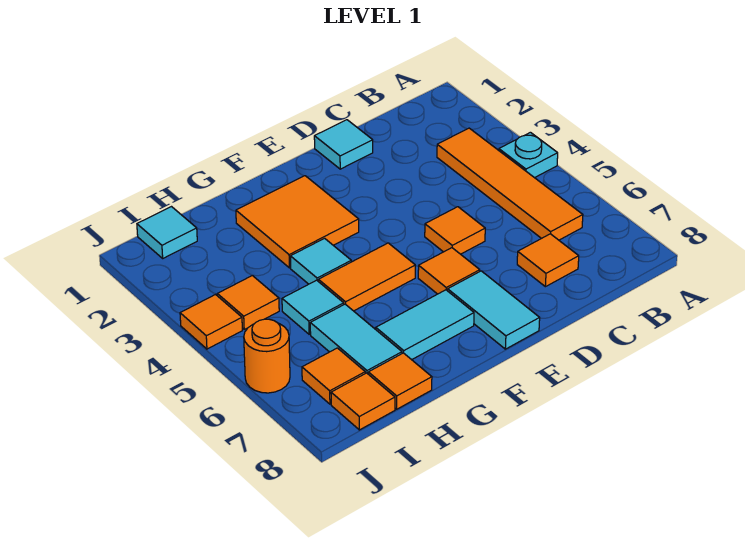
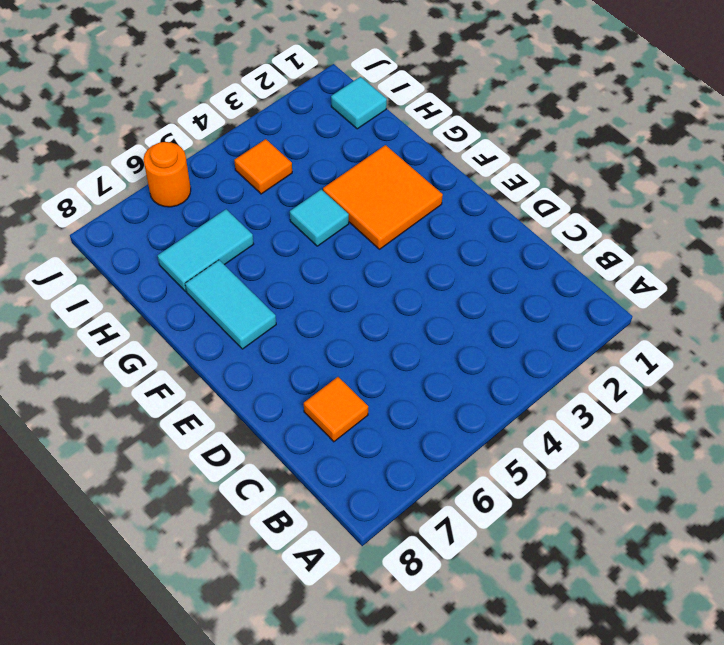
none -> cyan 1x1 plate [499,132,558,178]
none -> orange 1x4 tile [437,128,583,240]
none -> cyan 1x1 tile [314,120,373,169]

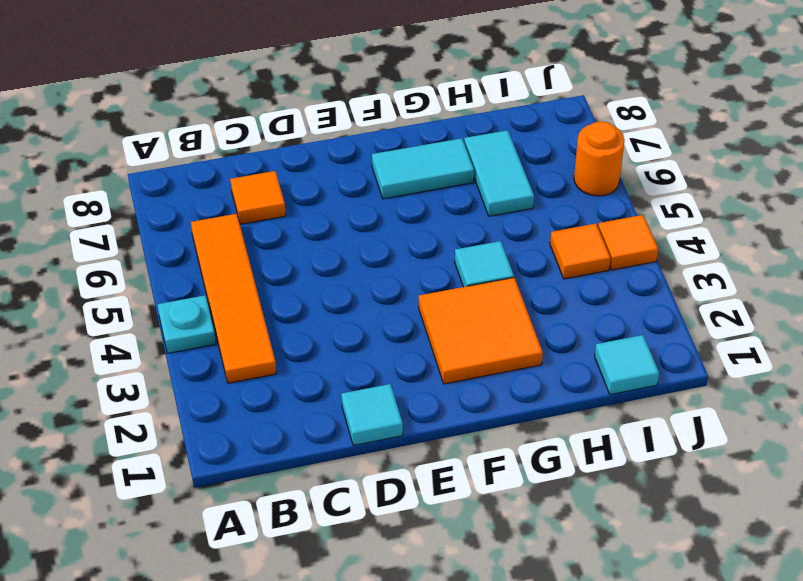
none -> orange 1x1 tile [425,207,485,254]
none -> orange 1x1 tile [418,248,480,294]
none -> cyan 1x2 tile [448,271,540,349]

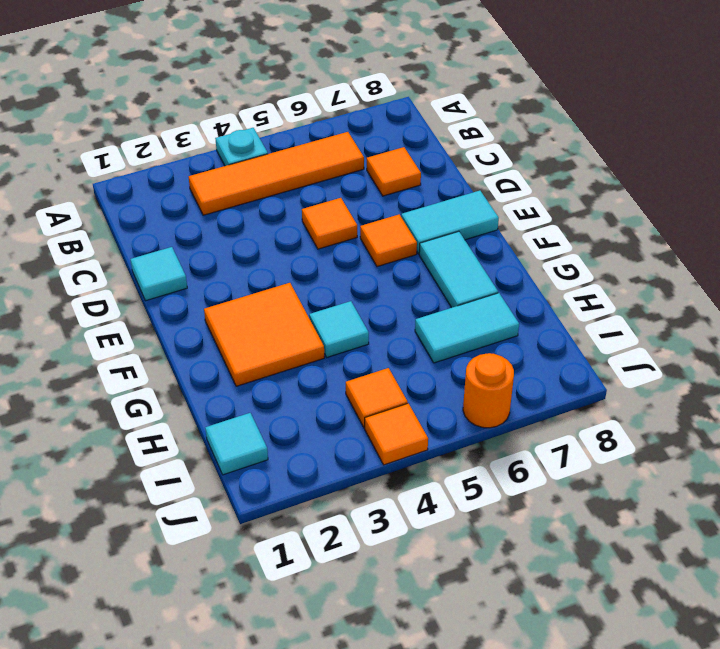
none -> orange 1x2 tile [318,243,415,311]
none -> cyan 1x1 tile [282,280,344,334]
none -> orange 1x1 tile [368,353,432,409]

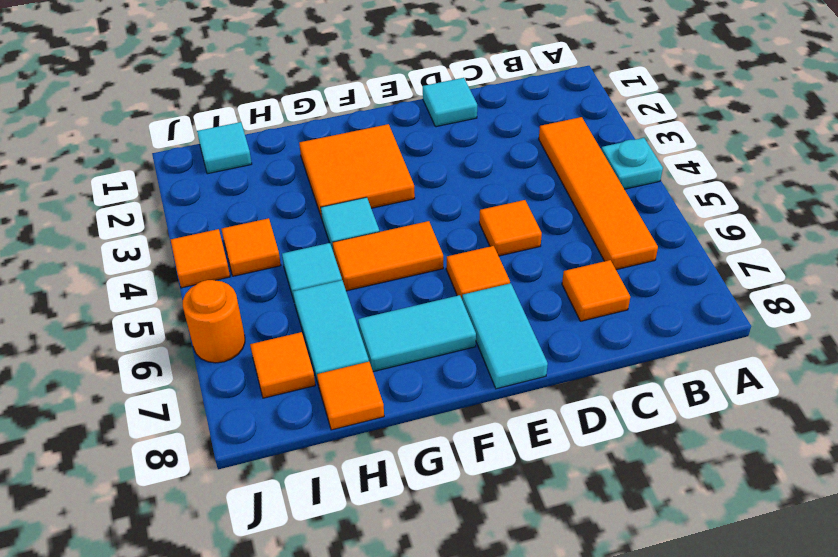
none -> orange 1x1 tile [331,373,395,430]

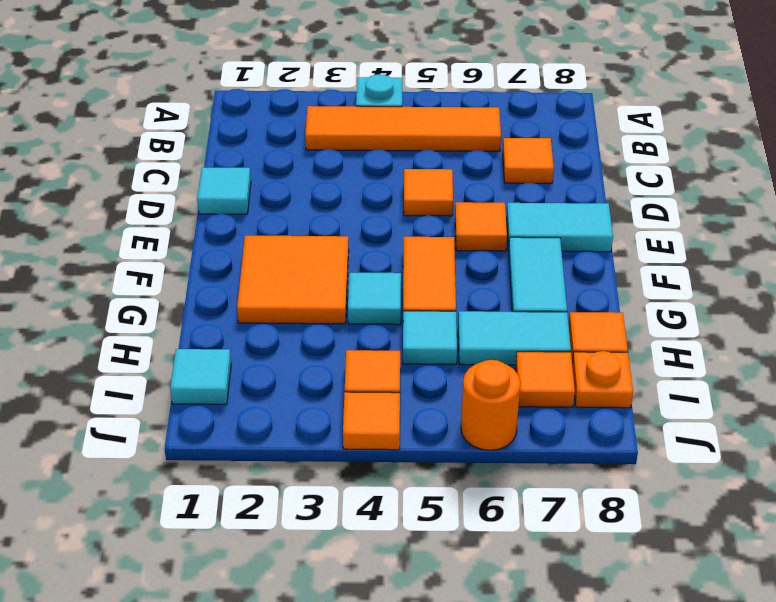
orange 1x1 plate [572,351,633,408] -> orange 1x1 tile [331,373,395,430]

